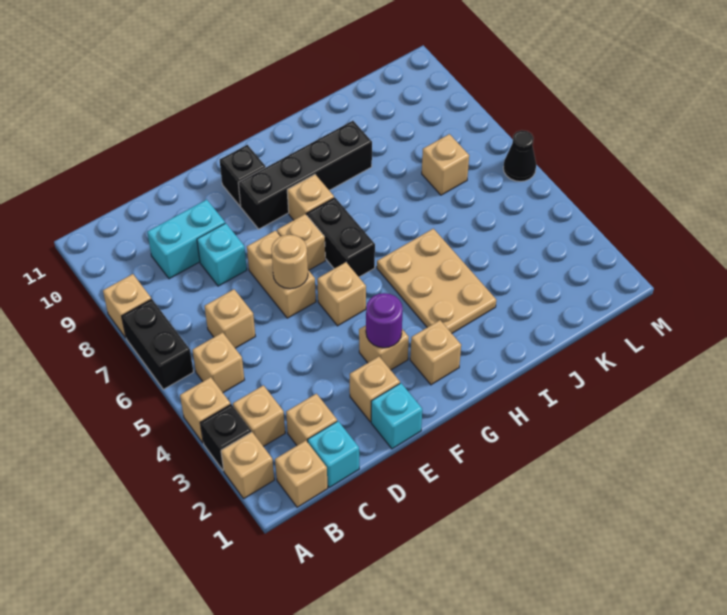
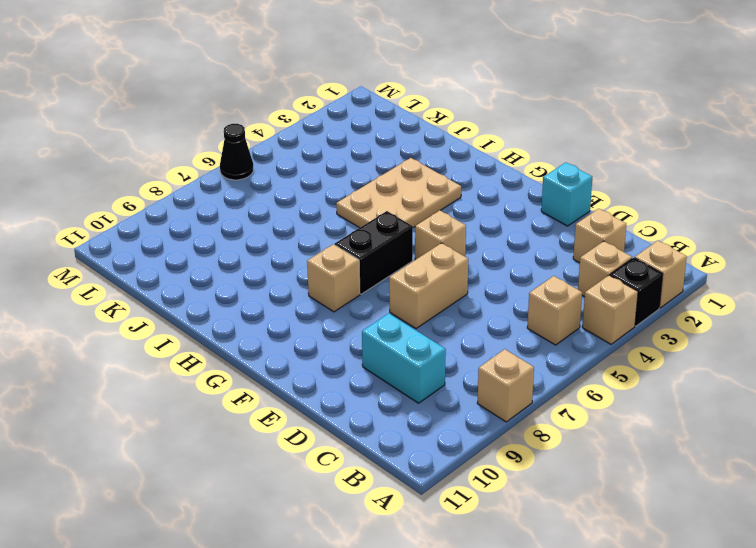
none -> black 1x2 brick [122,299,193,389]
none -> tan 1x1 brick [275,441,328,507]
none -> cyan 1x1 brick [308,421,359,488]

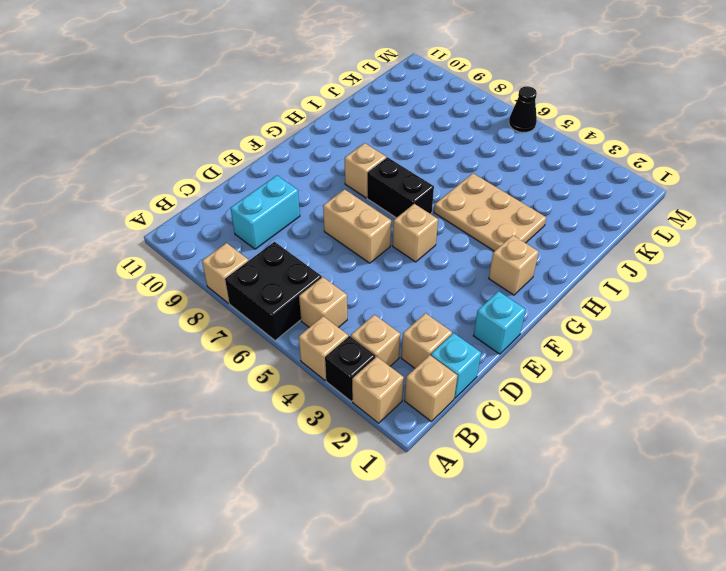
black 2x2 brick [225,242,322,341] -> black 1x2 brick [122,299,193,389]
none -> tan 1x1 brick [205,289,255,348]
none -> cyan 1x1 brick [197,223,247,286]
none -> tan 1x1 brick [350,357,400,422]

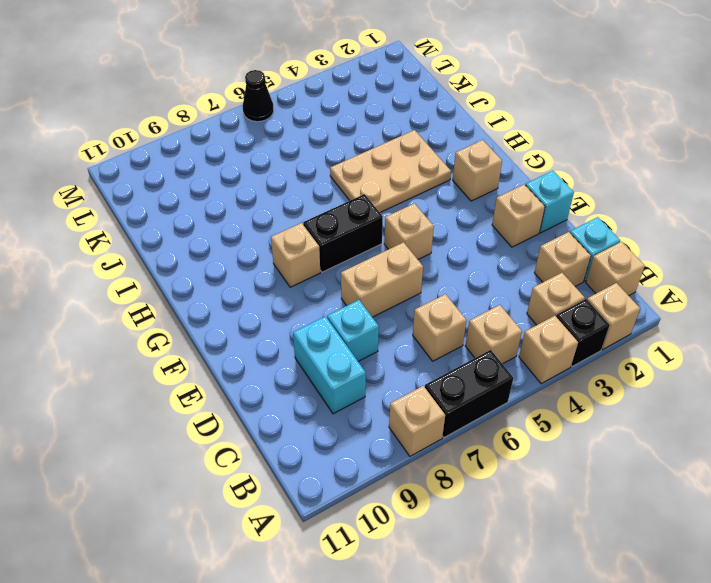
none -> tan 1x1 brick [359,325,409,370]
none -> tan 1x1 brick [277,214,325,270]
none -> black 1x4 brick [238,121,372,229]

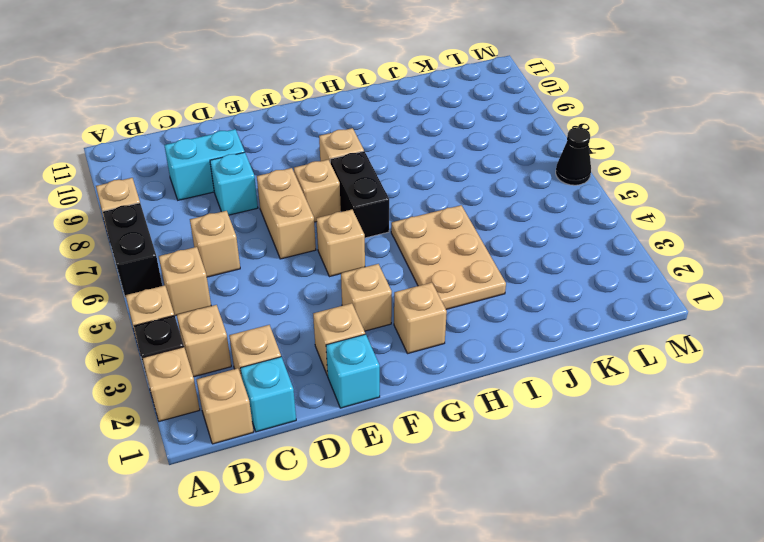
none -> black 1x4 brick [238,121,372,229]
none -> black 1x1 brick [220,145,266,206]
none -> tan 1x1 brick [422,134,469,195]

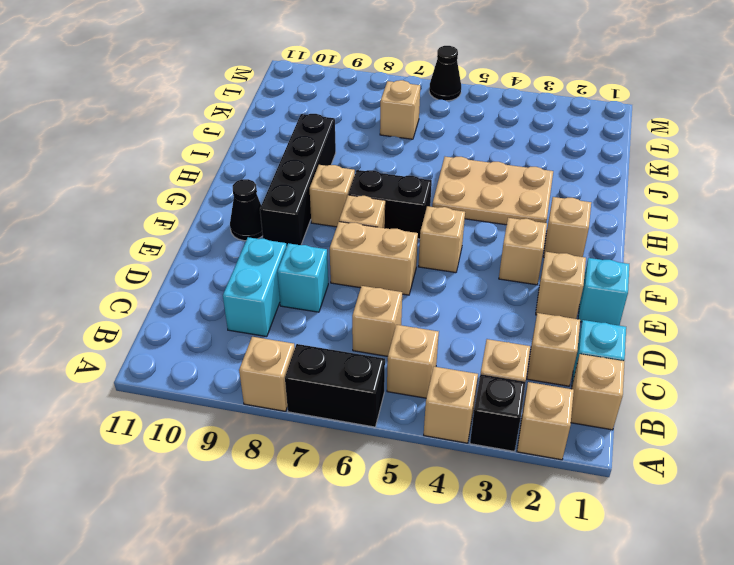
black 1x1 cone [230,179,263,241] -> black 1x1 brick [220,145,266,206]
none -> tan 1x1 round brick [271,235,308,289]
none -> purple 1x1 round brick [366,293,403,348]

